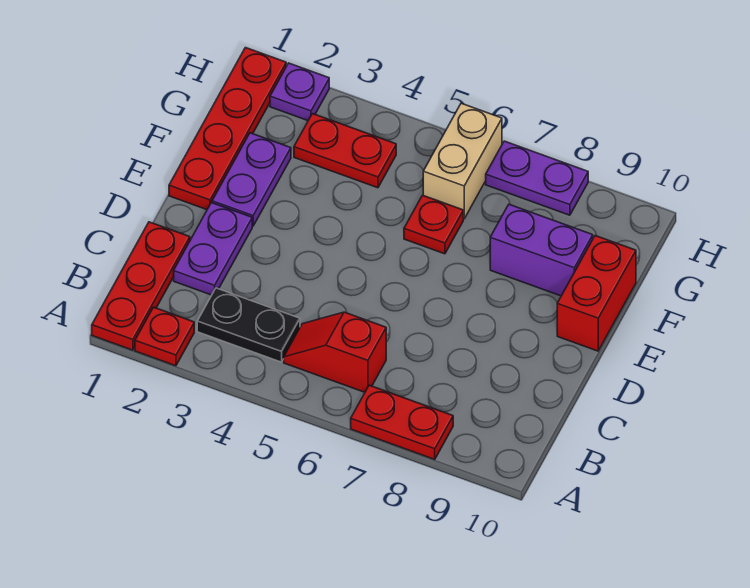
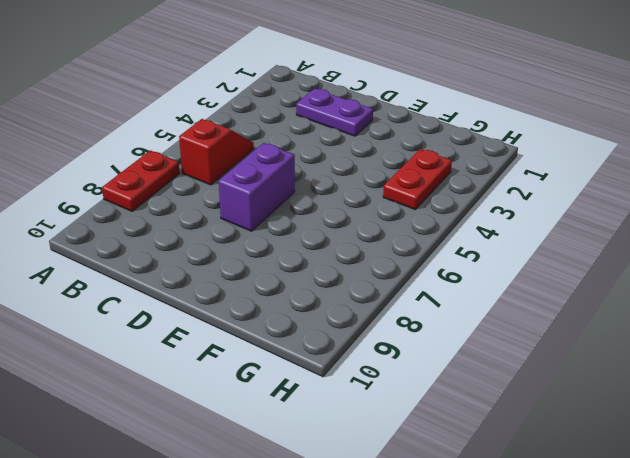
purple 1x2 brick [219,143,295,231] -> purple 1x2 brick moved to [490,204,593,296]
none -> red 1x3 plate [92,222,190,350]
none -> red 1x1 plate [135,307,194,366]
none -> black 1x2 plate [197,288,300,362]

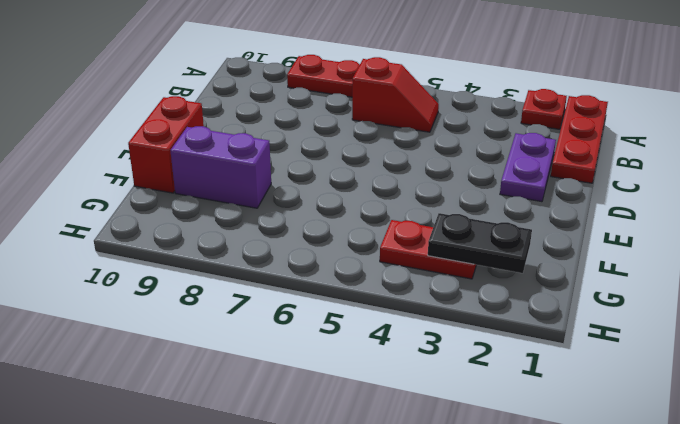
black 1x2 plate [428,213,532,273] -> black 1x2 plate moved to [197,288,300,362]
none -> red 1x4 plate [169,48,286,210]
none -> purple 1x2 plate [212,133,291,226]
none -> red 1x1 plate [404,195,463,254]

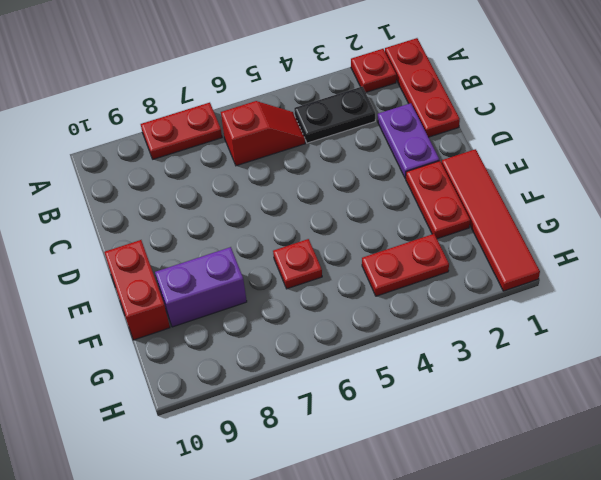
red 1x4 tile [442,149,540,291] -> red 1x4 plate [169,48,286,210]
red 1x2 plate [406,161,470,239] -> purple 1x2 plate [212,133,291,226]
none -> tan 1x2 brick [423,103,502,219]
none -> purple 1x1 plate [270,63,329,121]
none -> purple 1x2 plate [486,141,588,215]

